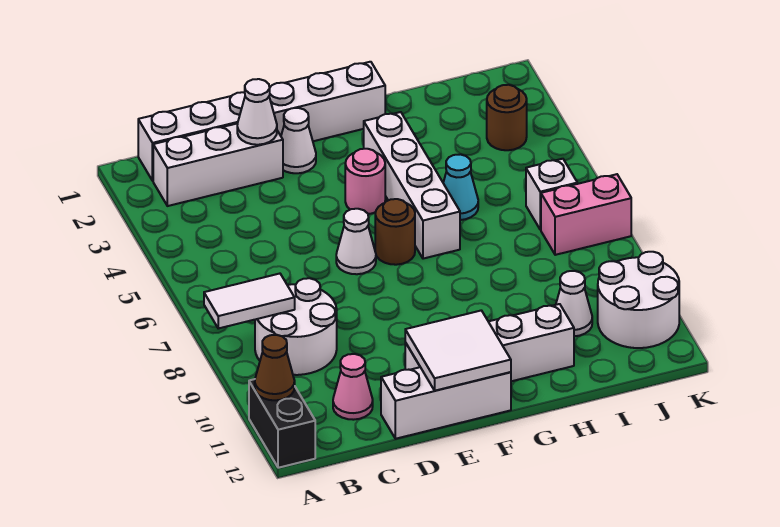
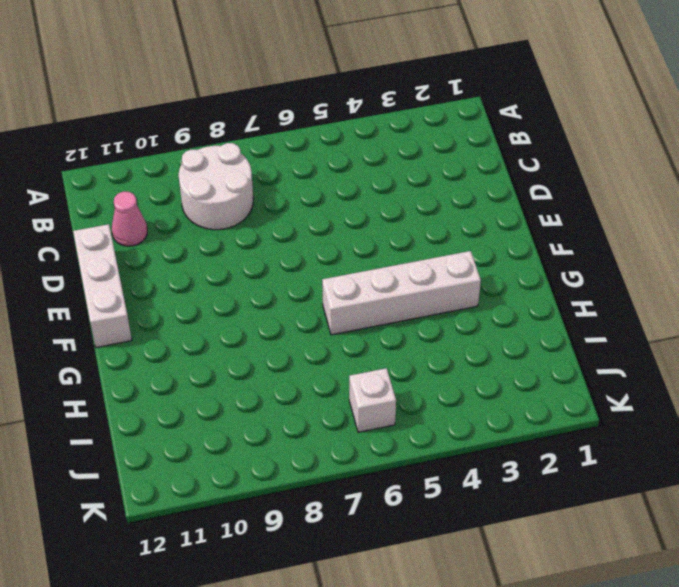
none -> black 1x2 brick [249,379,315,468]
none -> white 1x6 brick [138,62,385,181]
none -> white 1x3 brick [153,123,283,206]

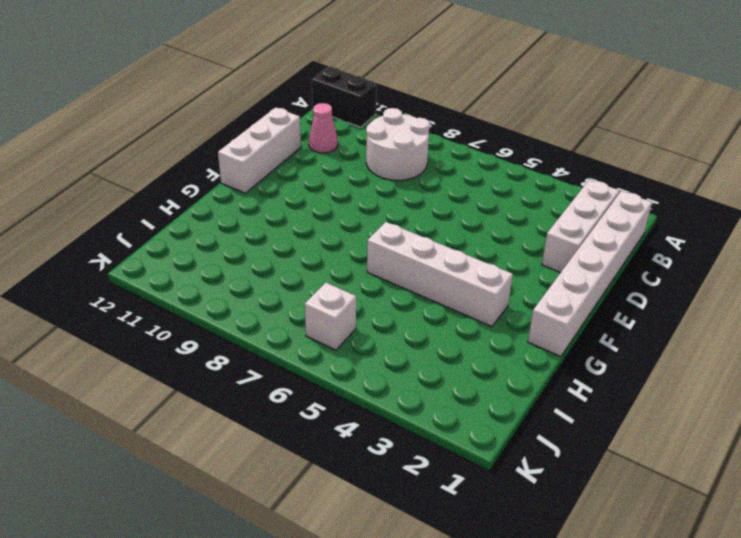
none -> white 1x1 cone [281,108,316,173]
none -> white 1x1 cone [336,209,376,274]
none -> white 1x4 brick [405,304,574,381]

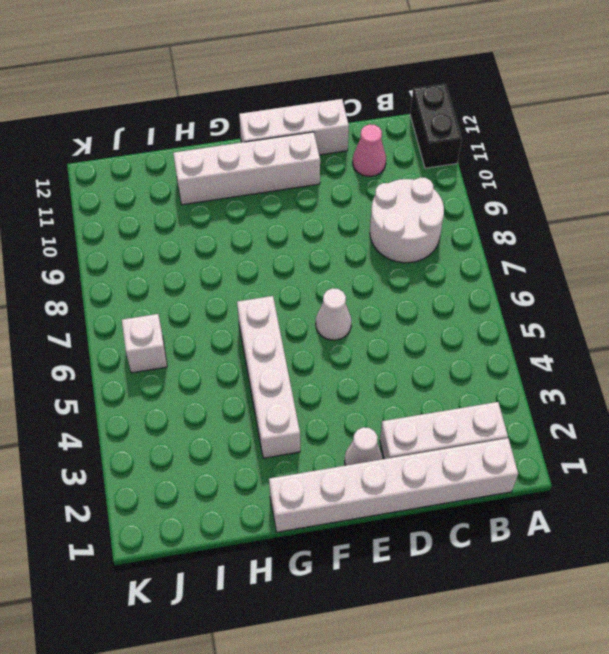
none -> pink 1x1 round brick [345,149,385,214]
none -> brown 1x1 round brick [375,199,415,265]
none -> cyan 1x1 cone [443,154,478,220]

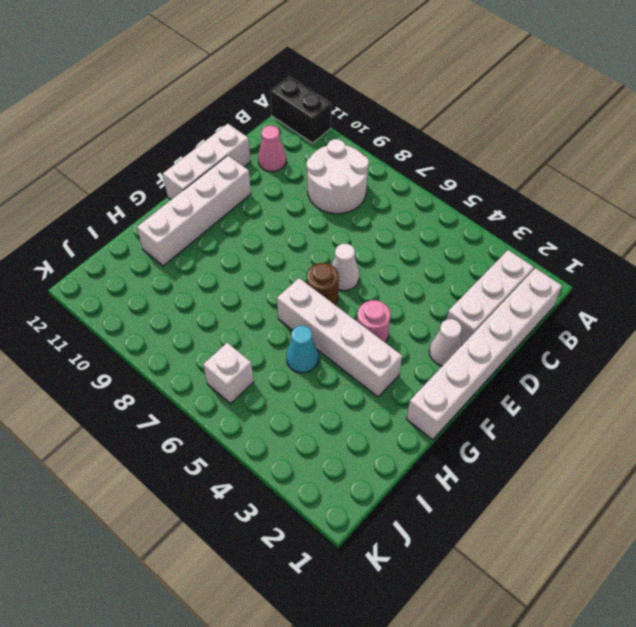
none -> white 1x1 cone [556,271,592,336]
none -> brown 1x1 round brick [487,85,527,150]
none -> pink 1x2 brick [541,174,631,255]

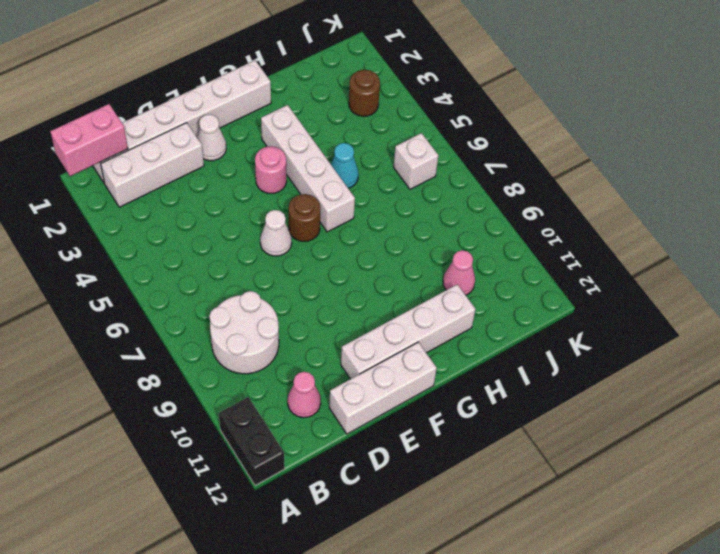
pink 1x2 brick [50,104,128,176] -> pink 1x2 brick moved to [541,174,631,255]
pink 1x1 cone [443,250,475,295] -> white 1x1 cone [556,271,592,336]
none -> white 2x2 round brick [598,252,679,348]
none -> white 1x2 tile [204,274,295,328]
none -> brown 1x1 cone [255,335,295,400]

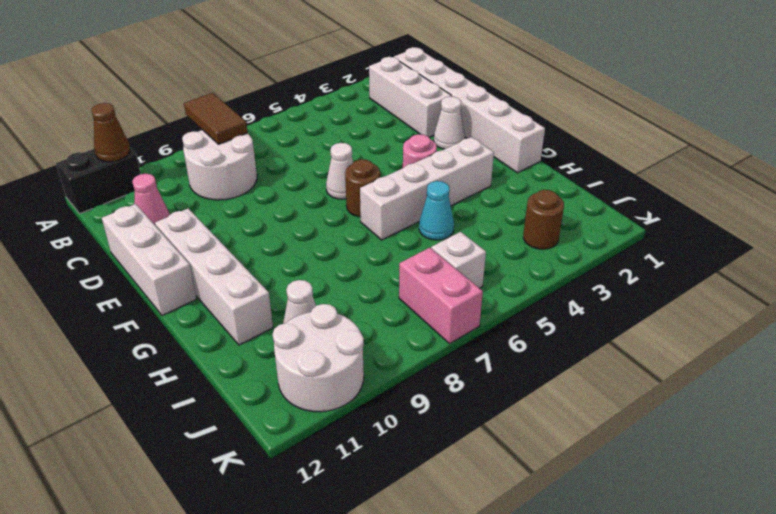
brown 1x2 tile [184,93,248,144] -> white 1x2 tile [204,274,295,328]
none -> white 1x1 cone [237,79,277,145]
none -> white 2x2 tile [405,310,511,391]

